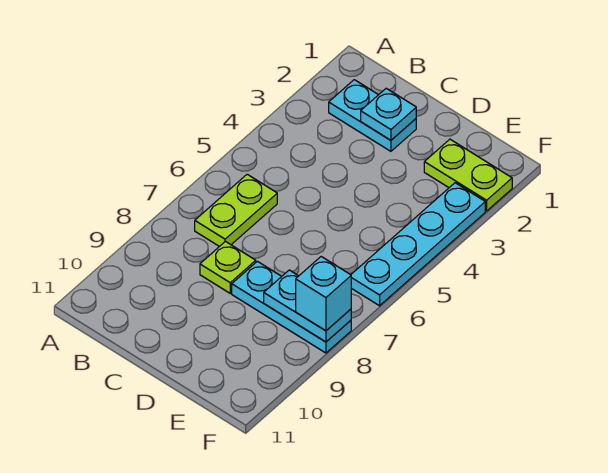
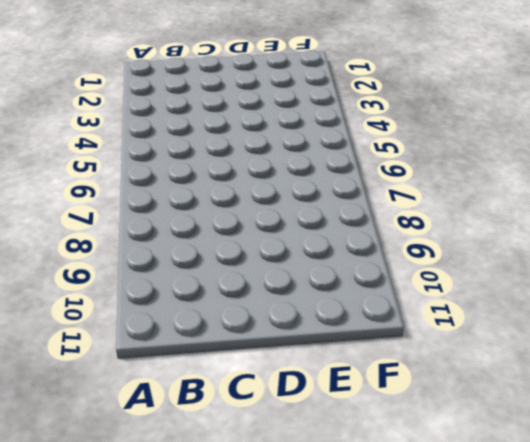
none -> cyan 1x2 plate [329,80,416,151]
none -> lime 1x2 plate [195,174,277,247]

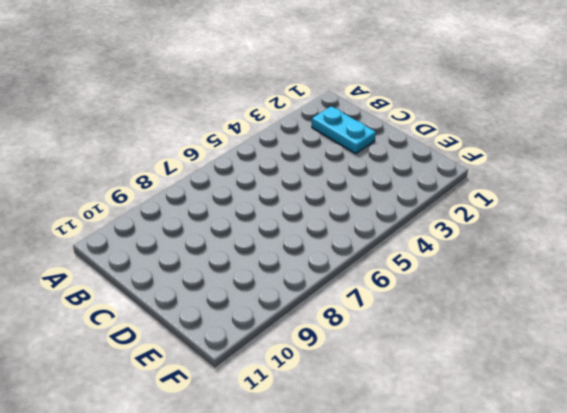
none -> lime 1x2 plate [195,174,277,247]
none -> lime 1x1 plate [200,242,256,293]

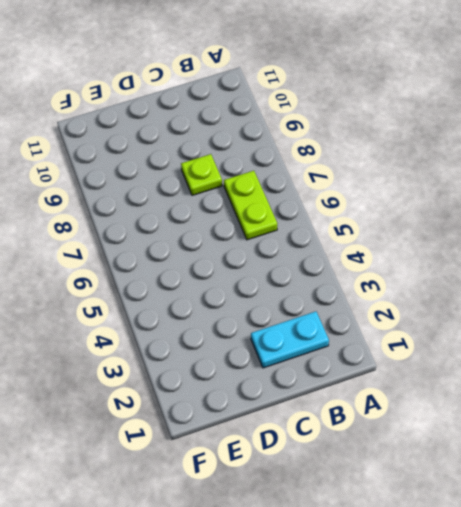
none -> cyan 1x3 plate [232,261,351,353]
none -> lime 1x2 plate [424,139,512,211]

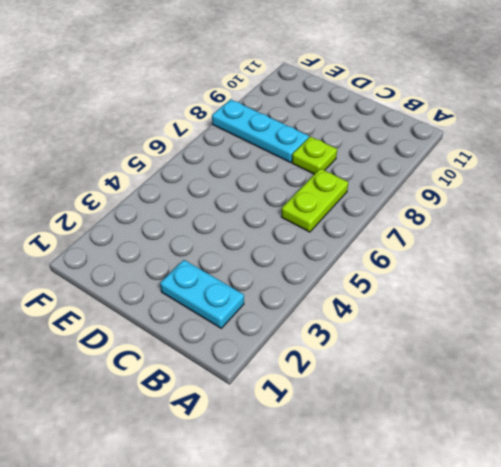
none -> lime 1x2 plate [424,139,512,211]
none -> cyan 1x4 plate [351,183,485,306]

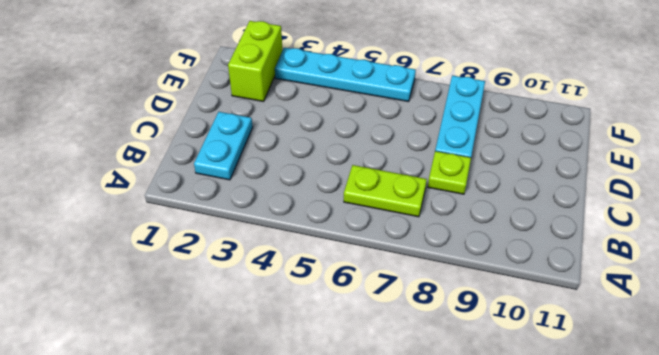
lime 1x2 brick [228,21,283,102] -> lime 1x2 plate [424,139,512,211]
none -> cyan 1x1 plate [361,88,416,140]
none -> cyan 1x2 plate [264,270,351,342]

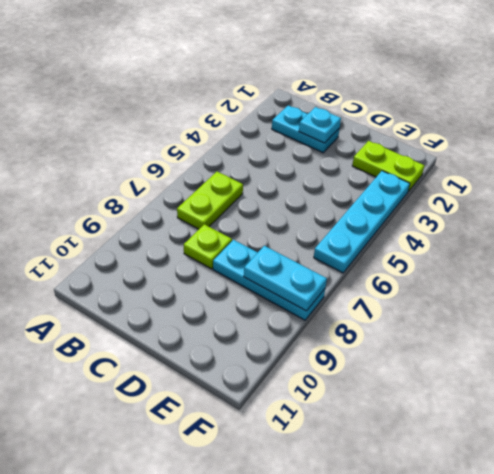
none -> cyan 1x1 brick [296,257,351,331]

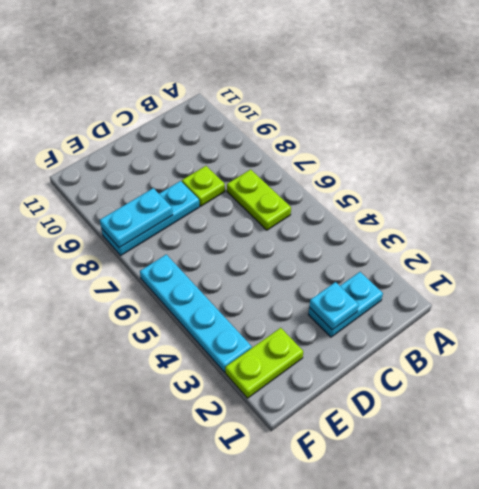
none -> cyan 1x1 brick [296,257,351,331]

